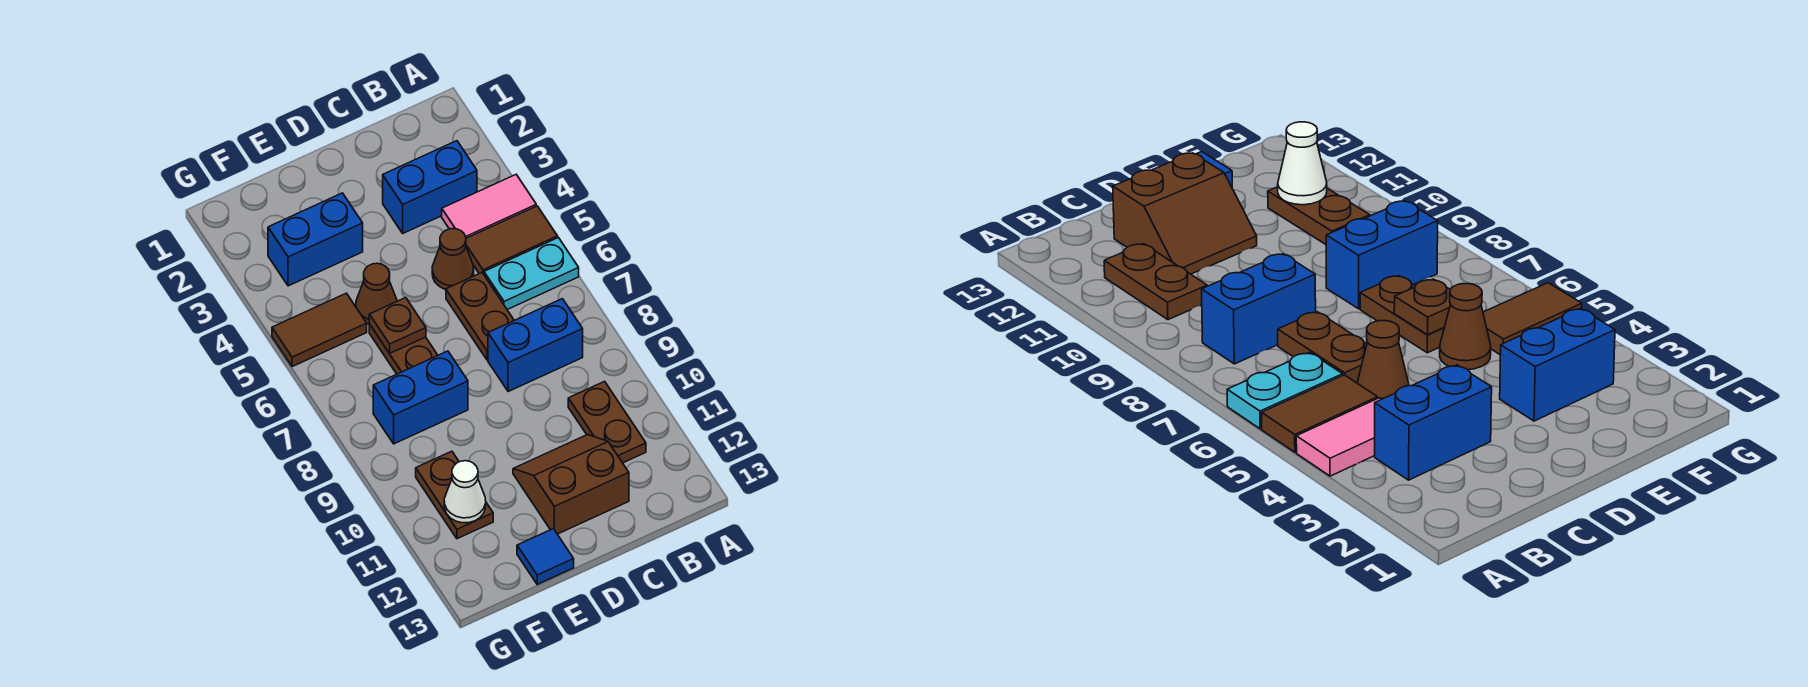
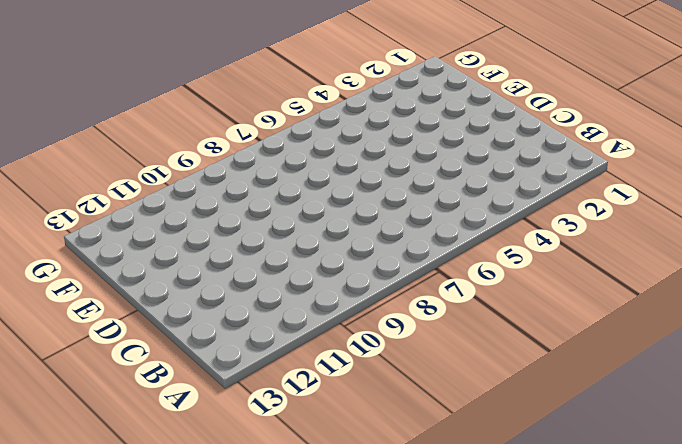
none -> pink 1x2 tile [442,175,536,238]
none -> brown 1x2 tile [466,206,558,274]
none -> cyan 1x2 plate [484,238,579,310]

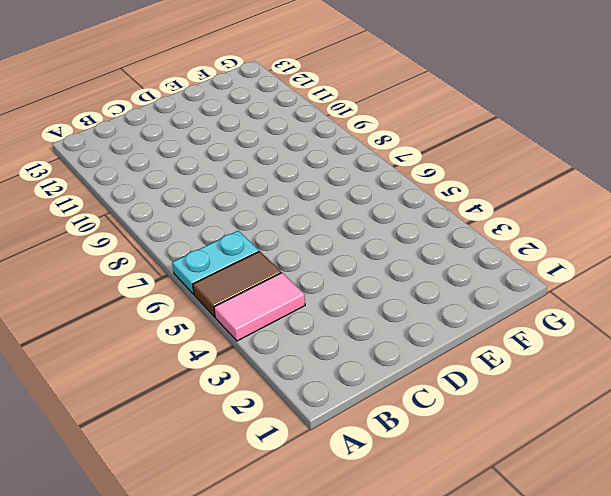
none -> blue 1x2 brick [383,141,477,233]
none -> blue 1x2 brick [488,299,583,392]
none -> brown 1x2 plate [568,381,646,463]

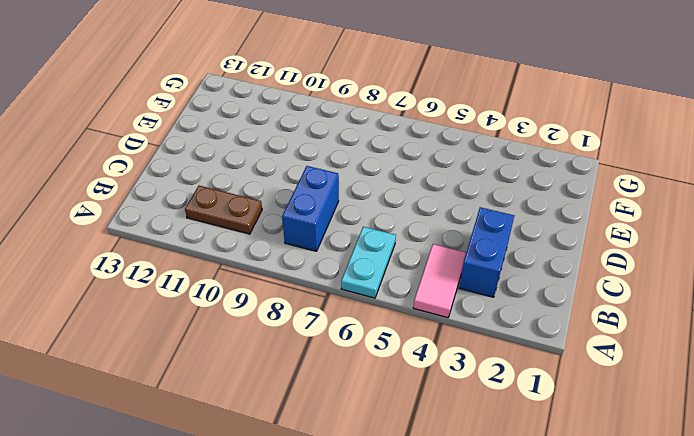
none -> brown 1x2 tile [466,206,558,274]
none -> brown 1x1 cone [432,229,474,289]
none -> brown 1x2 plate [446,273,514,360]

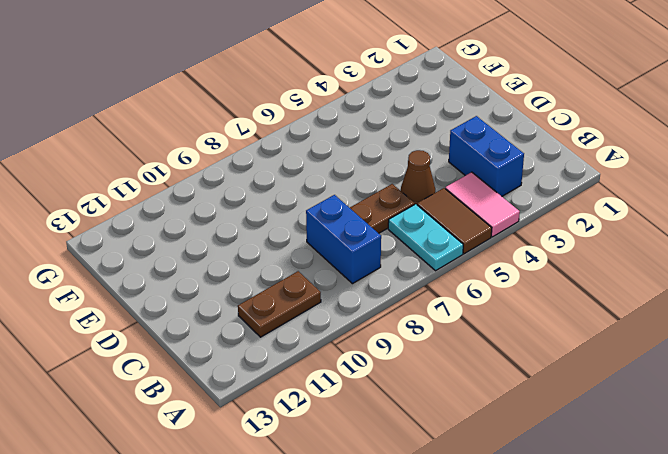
none -> brown 2x2 slope [513,435,629,534]
none -> blue 1x2 brick [268,193,363,286]
none -> brown 1x1 cone [356,263,397,324]

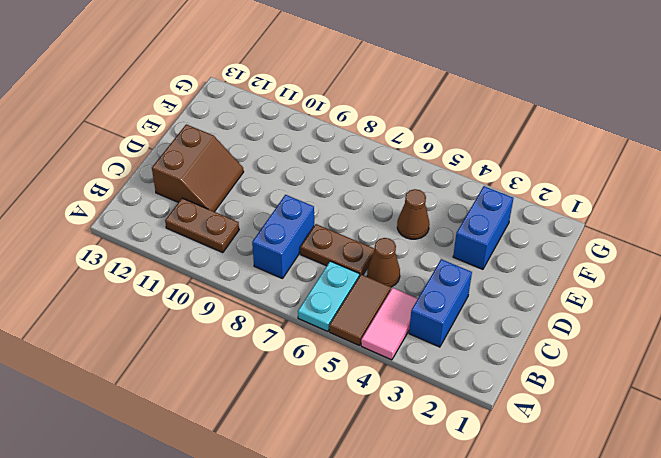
none -> brown 1x2 plate [369,324,438,374]
none -> blue 1x2 brick [373,351,468,444]
none -> blue 1x1 tile [517,529,574,584]

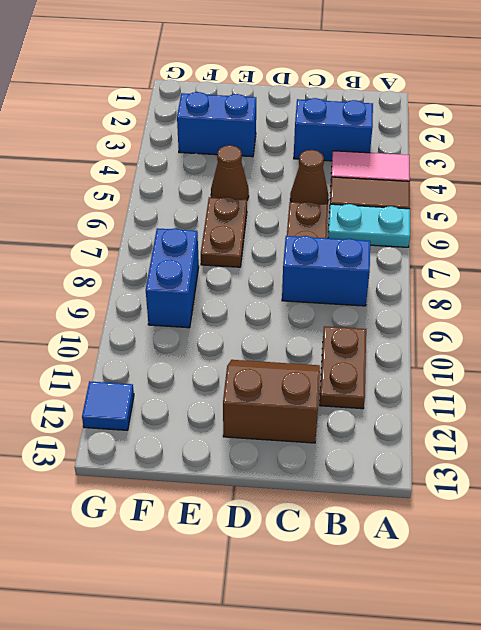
blue 1x2 brick [146,228,199,328] -> blue 1x2 brick turned to [373,351,468,444]
blue 1x1 tile [82,381,134,430] -> blue 1x1 tile moved to [517,529,574,584]
none -> brown 1x2 tile [272,293,367,367]
none -> brown 1x2 plate [416,451,493,539]
none -> brown 1x1 plate [369,298,426,353]

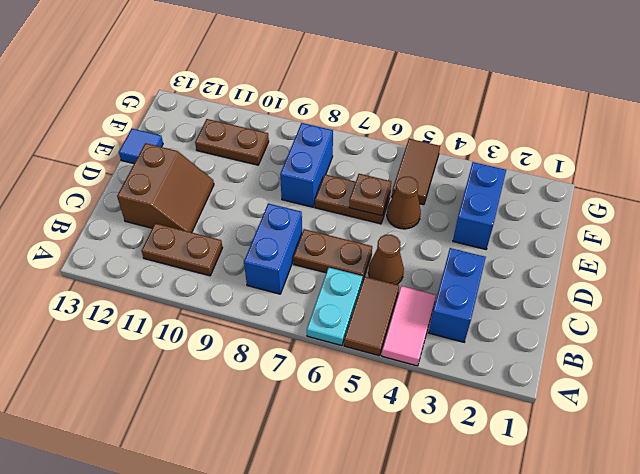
none -> white 1x1 cone [444,461,486,523]

